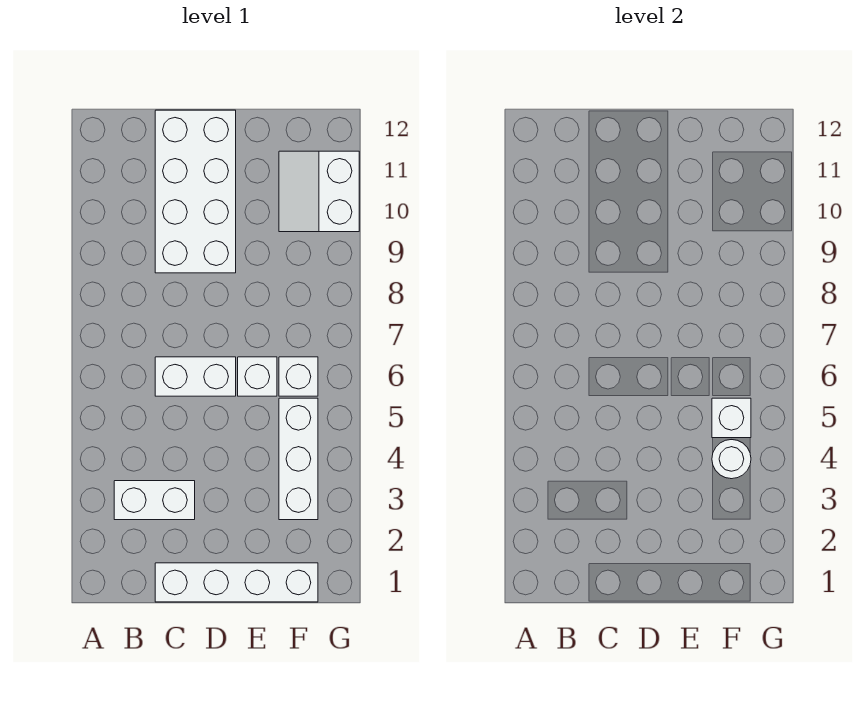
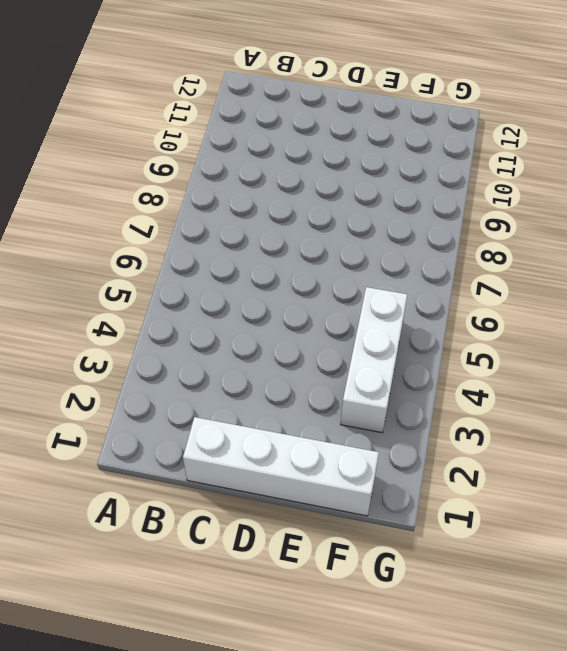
none -> white 1x2 brick [114,481,195,520]
none -> white 1x2 brick [155,357,236,396]

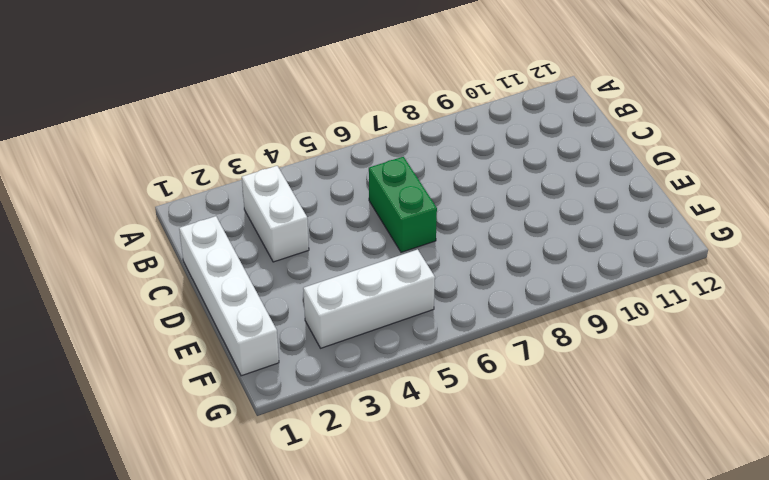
green 1x2 brick [369,157,437,252] -> white 1x2 brick [155,357,236,396]
none -> white 2x4 brick [155,110,236,273]
none -> white 1x1 brick [238,357,277,396]

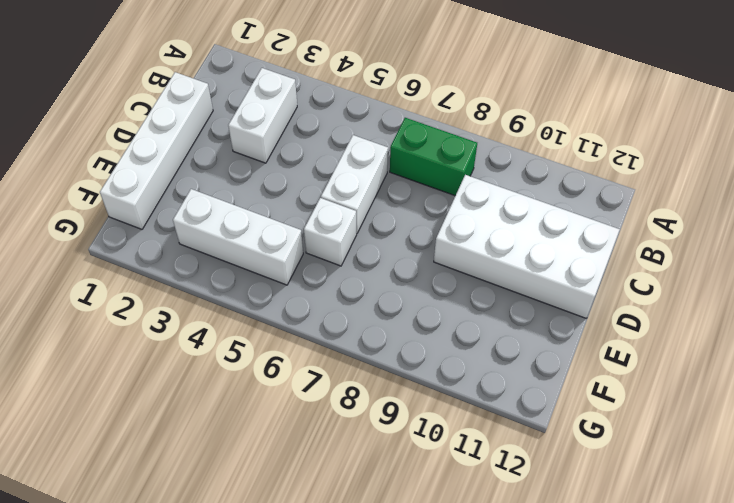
green 1x2 brick [390,118,477,196] -> none
none -> white 1x1 brick [279,357,318,396]
none -> white 2x2 slope [279,151,359,232]

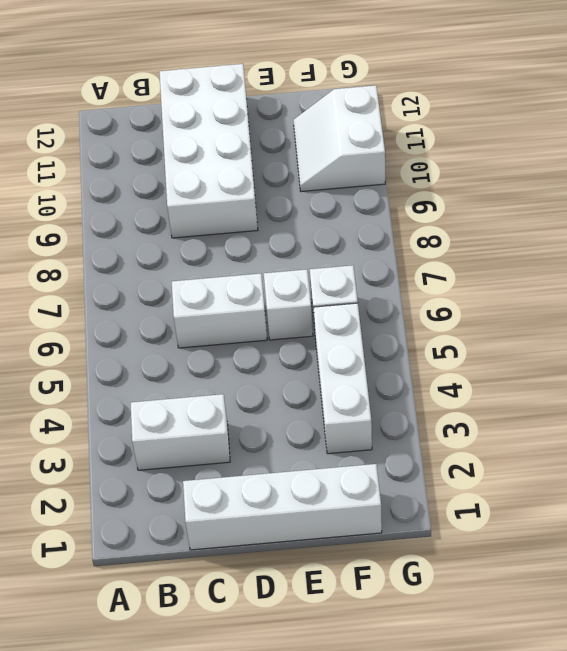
none -> white 1x1 round brick [712,440,751,479]
none -> white 1x1 brick [712,398,751,438]

